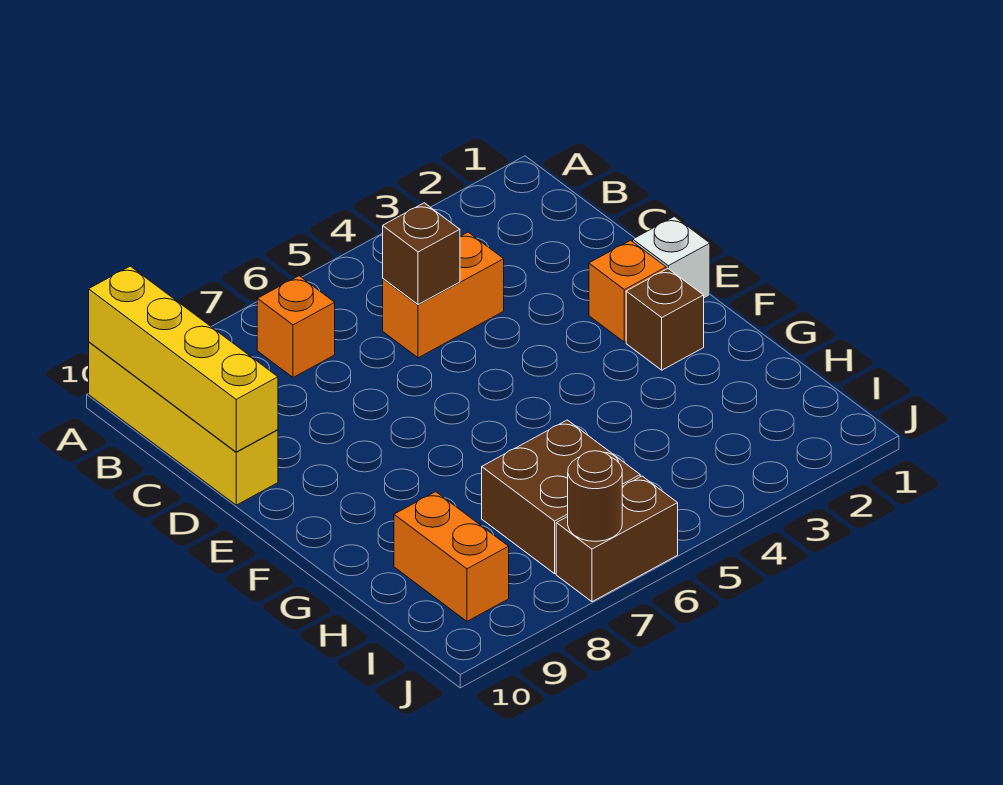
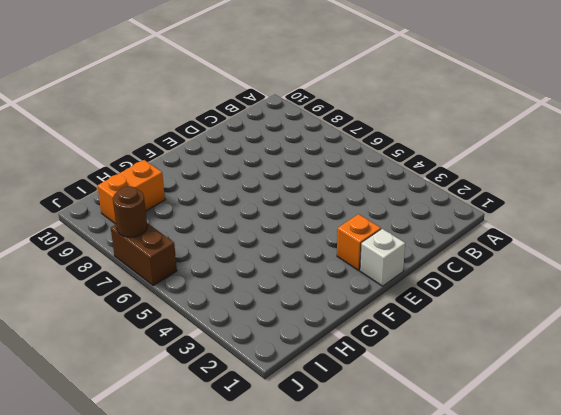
none -> yellow 1x4 brick [89,342,278,505]
none -> orange 1x1 brick [257,276,335,377]
none -> orange 1x2 brick [383,232,504,358]

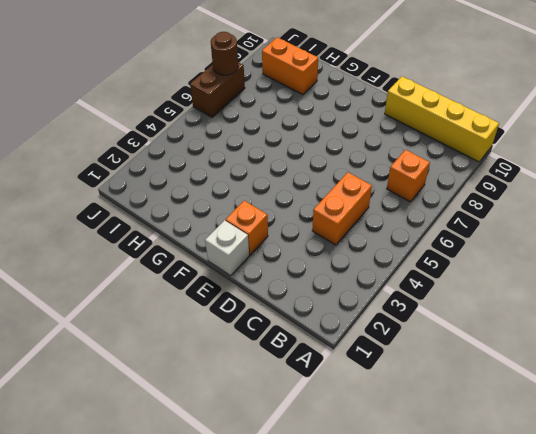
none -> brown 1x1 brick [626,269,704,370]
none -> brown 2x2 brick [482,420,640,574]
none -> yellow 1x4 brick [89,266,278,452]

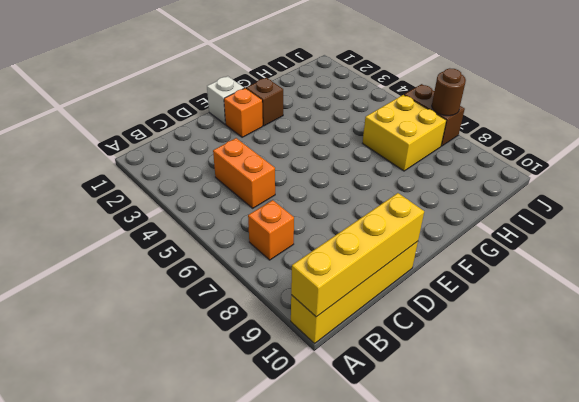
yellow 2x2 brick [363,95,446,171] -> brown 2x2 brick [482,420,640,574]
none -> orange 1x2 brick [394,492,509,621]
none -> brown 1x1 brick [383,203,460,305]

